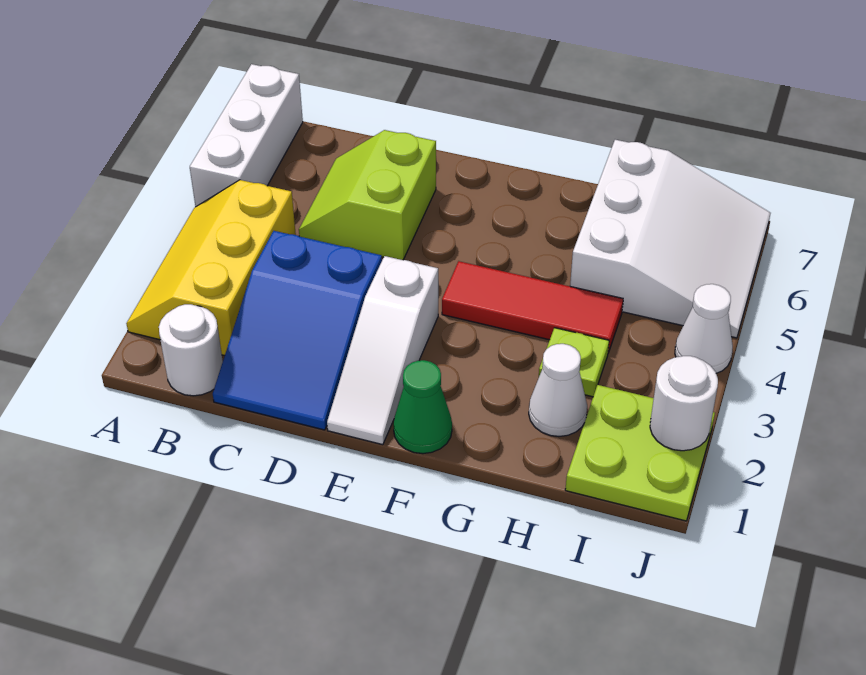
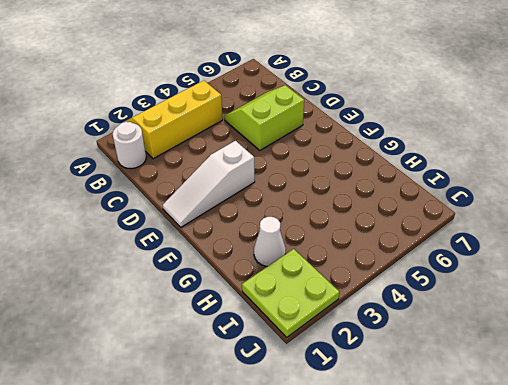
none -> white 1x3 brick [190,64,303,207]
none -> blue 2x3 slope [213,231,382,430]
none -> green 1x1 cone [393,360,452,454]

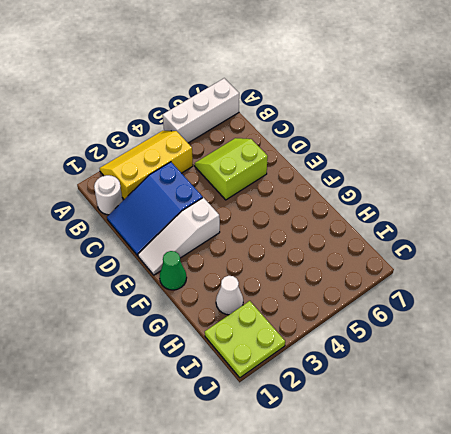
none -> red 1x3 tile [442,261,623,353]
none -> lime 1x1 plate [539,328,609,397]
none -> white 3x3 slope [570,140,770,338]

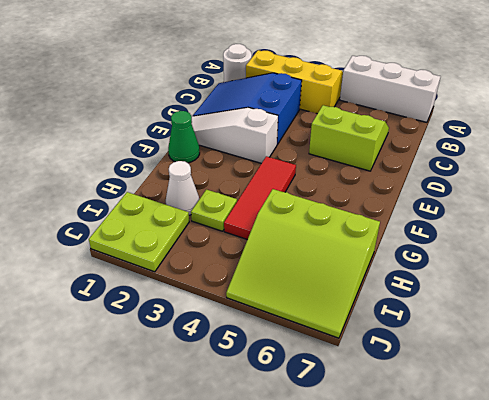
lime 3x3 slope [226,189,380,338] -> white 3x3 slope [570,140,770,338]
none -> white 1x1 cone [675,284,733,373]
none -> white 1x1 round brick [650,356,718,451]

